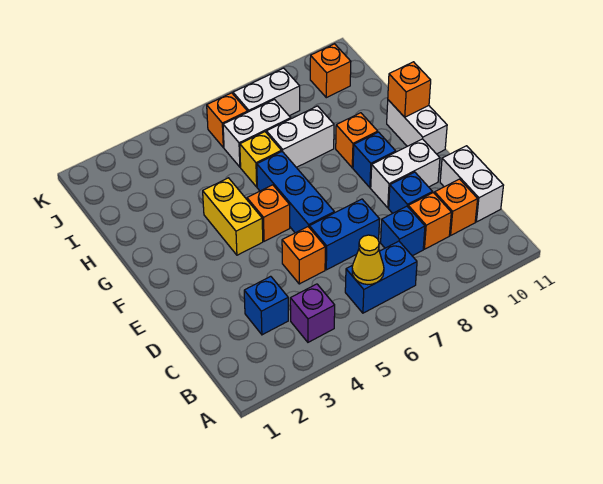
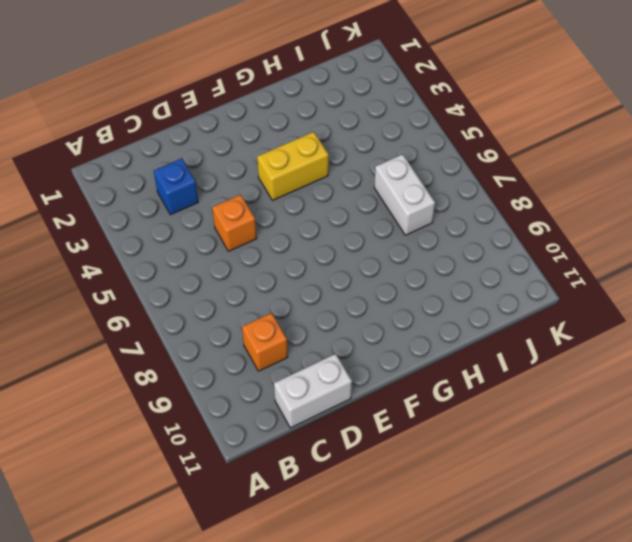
none -> purple 1x1 brick [290,284,335,342]
none -> blue 1x2 brick [345,241,417,313]
none -> blue 1x1 brick [381,206,425,256]

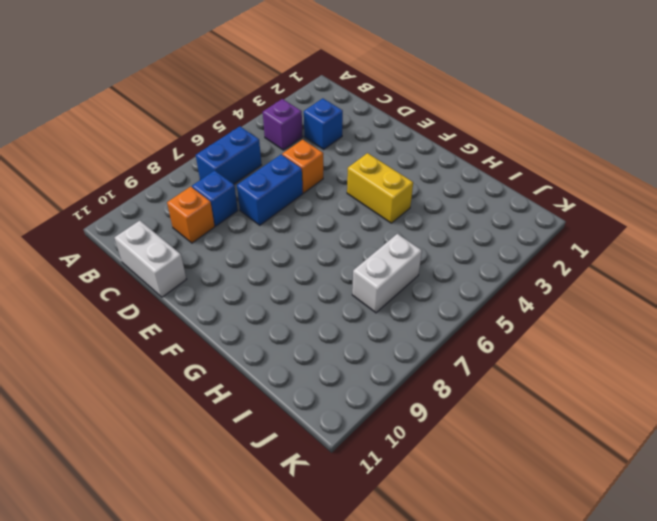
none -> orange 1x1 brick [435,179,478,235]
none -> blue 1x1 brick [389,172,432,213]
none -> blue 1x3 brick [257,152,334,233]

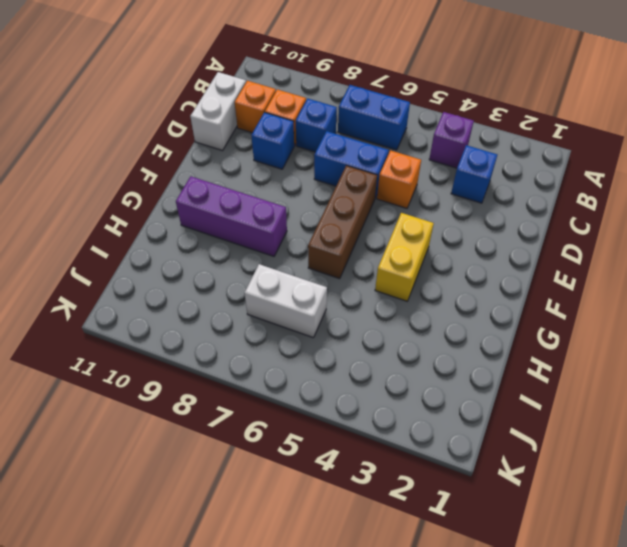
brown 1x3 brick [308,166,377,279] -> blue 1x3 brick [257,152,334,233]
purple 1x3 brick [176,176,287,256] -> orange 1x1 brick [336,113,378,168]
none -> white 1x2 brick [371,139,440,208]
none -> orange 1x1 brick [247,185,290,241]
none -> blue 1x1 brick [353,132,396,188]

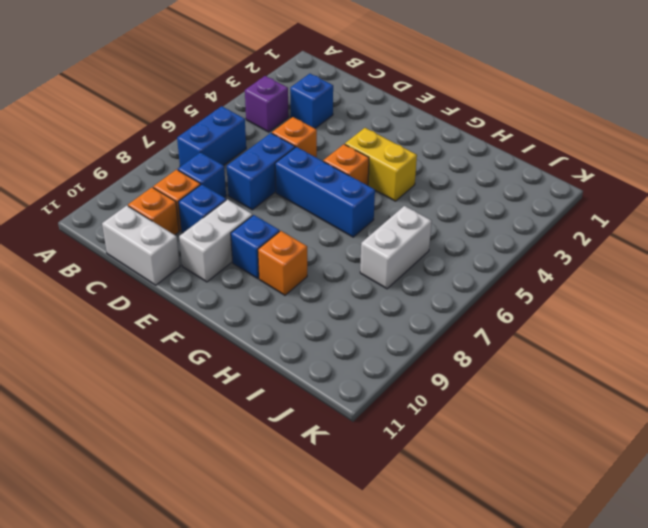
none -> white 1x2 brick [387,100,447,154]
none -> yellow 1x1 brick [240,132,281,187]
none -> white 1x2 brick [266,106,334,167]

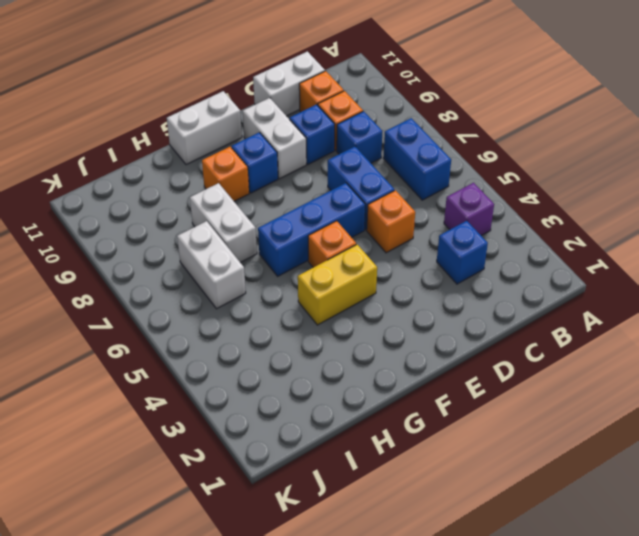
none -> yellow 1x1 brick [240,132,281,187]
none -> orange 1x1 brick [207,93,248,148]
none -> white 1x2 brick [233,68,300,116]

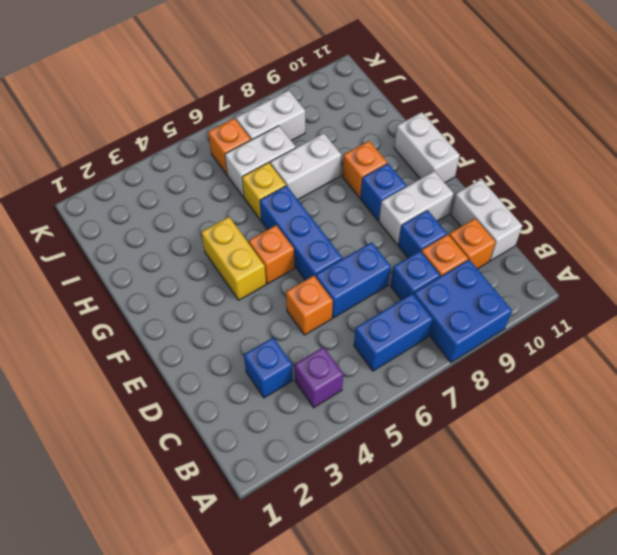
blue 2x2 brick [414,260,512,362] -> none
none -> orange 1x1 brick [310,44,351,98]
none -> yellow 1x1 cone [352,235,384,285]
none -> orange 1x1 brick [388,62,431,117]

